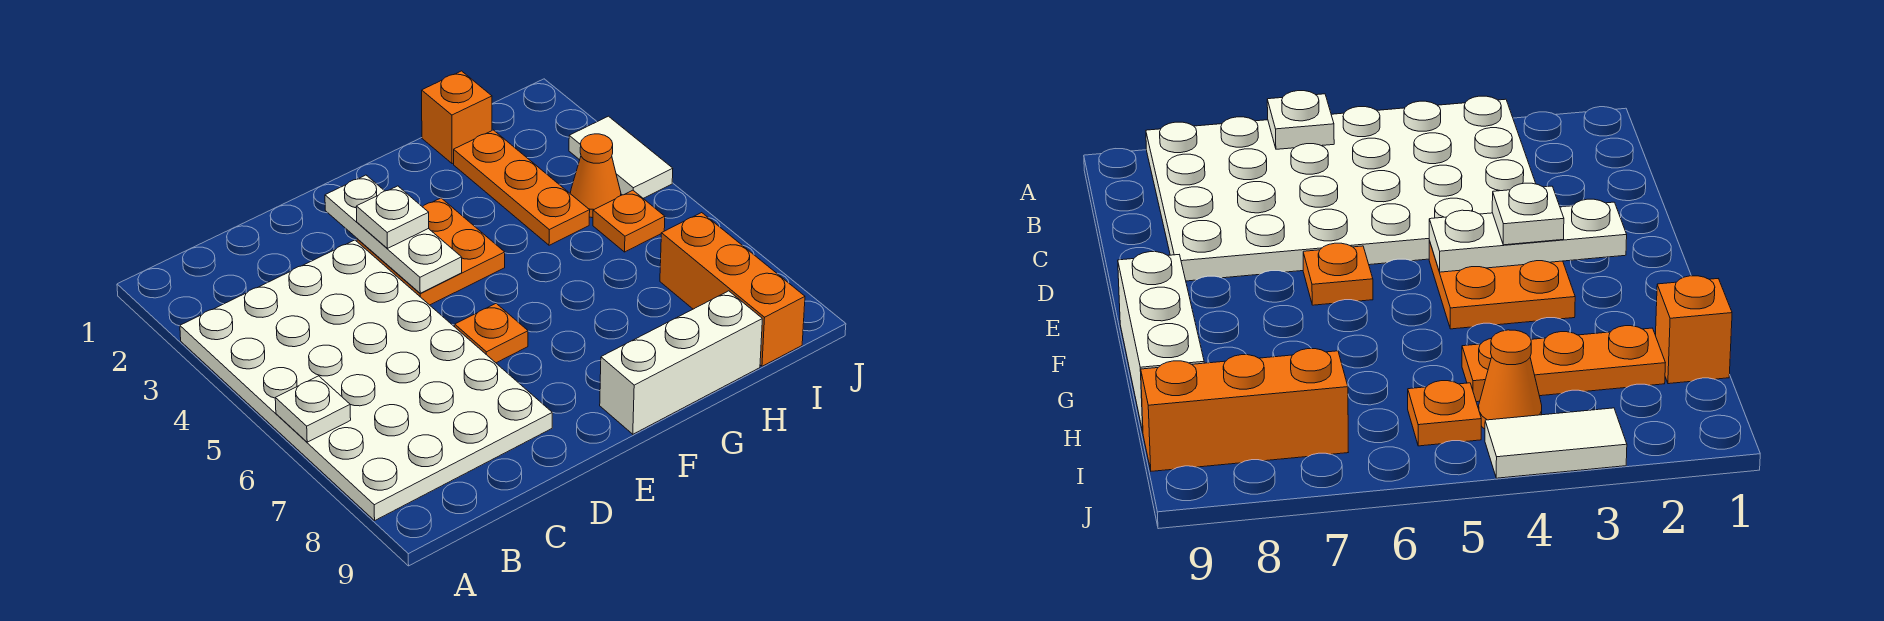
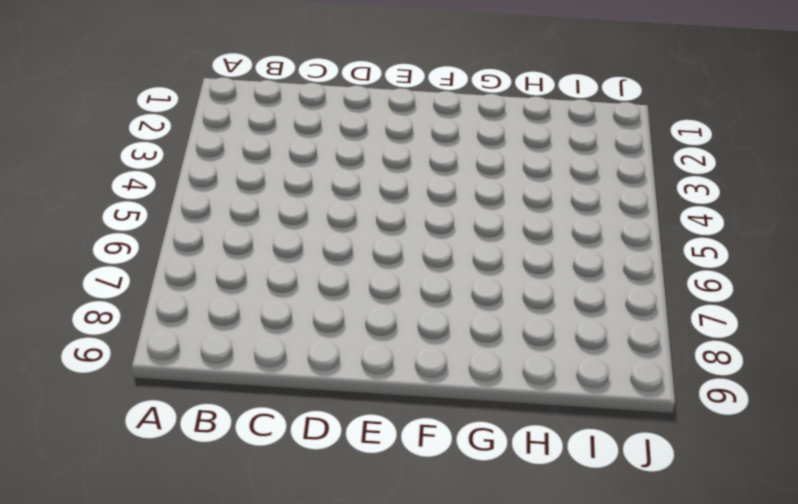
none -> white 4x6 plate [180,240,552,521]
none -> orange 2x2 plate [357,198,505,305]
none -> orange 1x1 plate [455,303,528,363]

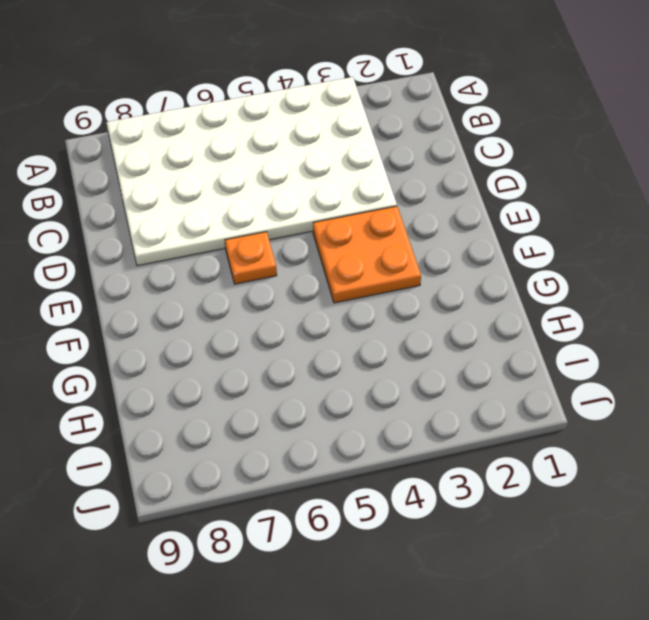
none -> white 1x3 brick [600,291,762,434]
none -> orange 1x1 brick [422,71,492,164]
none -> orange 1x3 plate [454,130,590,245]

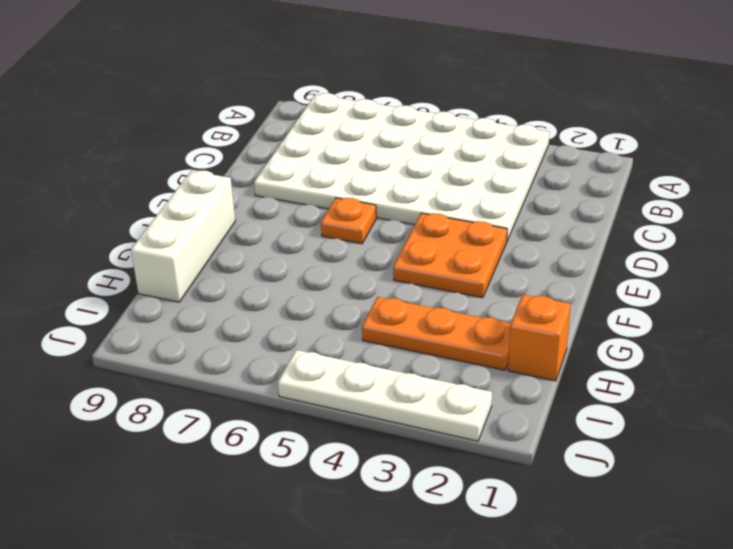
white 1x4 plate [278,350,492,441] -> white 1x2 tile [569,116,673,198]
none -> orange 1x1 cone [570,134,621,218]
none -> orange 1x1 plate [593,190,665,252]
none -> orange 1x3 brick [660,213,805,366]

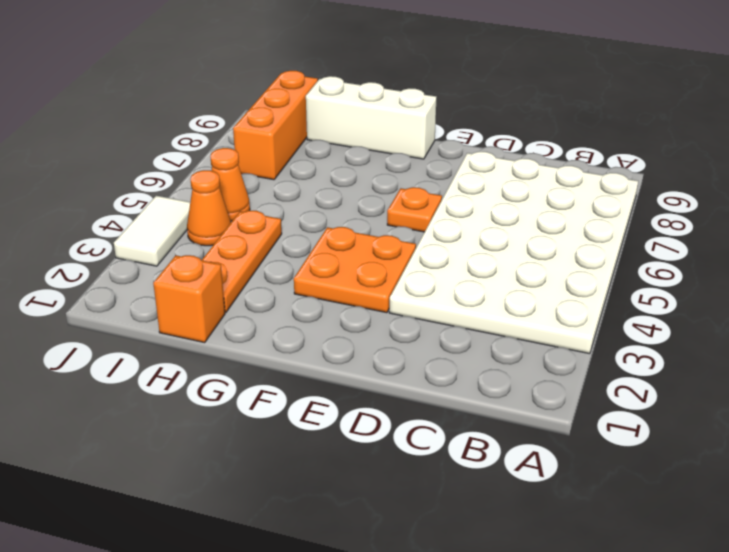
orange 1x1 cone [210,148,250,221] -> orange 1x1 plate [593,190,665,252]
none -> white 1x1 plate [275,376,351,442]
none -> white 1x3 plate [325,175,462,293]
none -> white 1x1 plate [356,186,429,248]

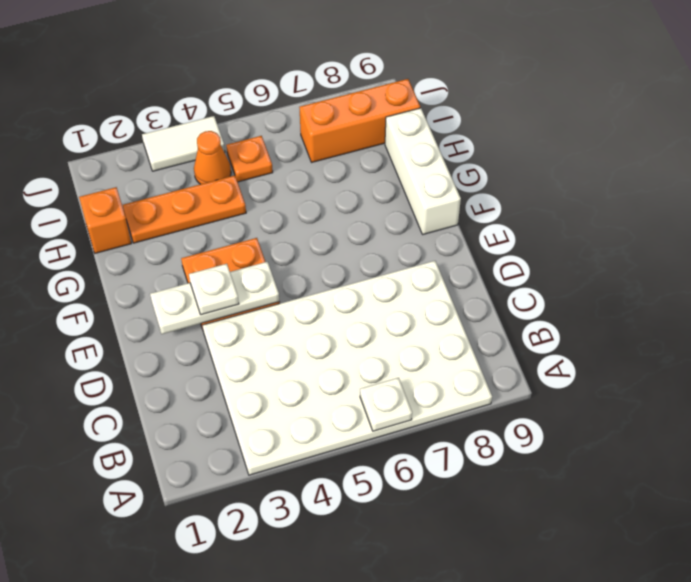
none -> orange 1x1 plate [455,303,528,363]

